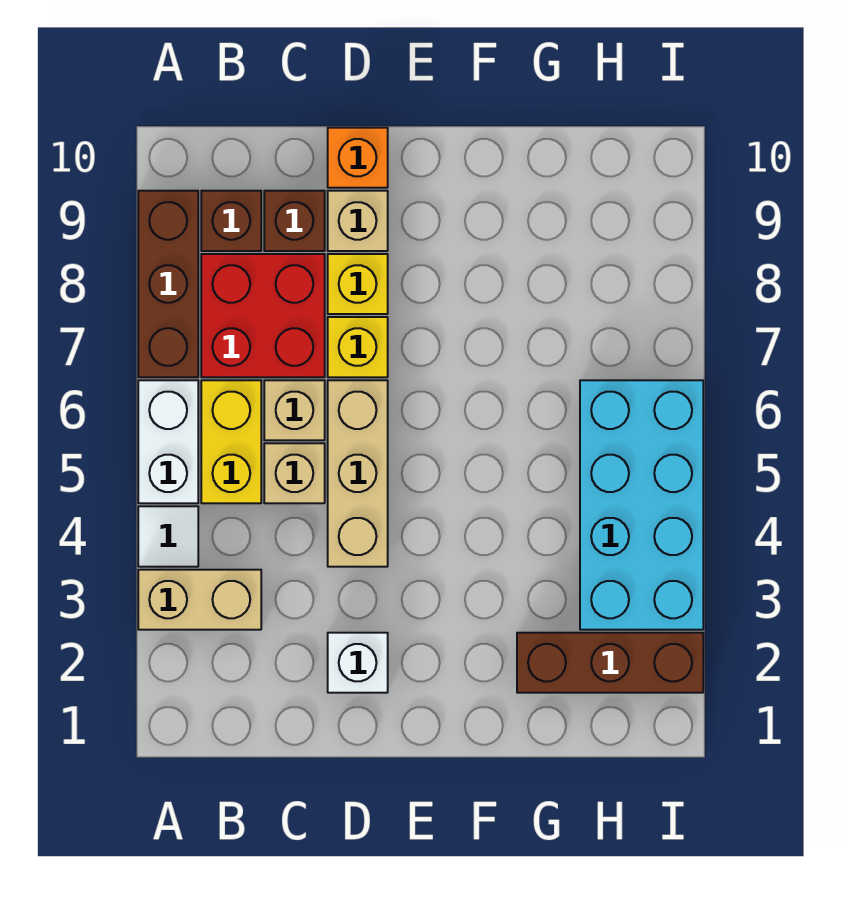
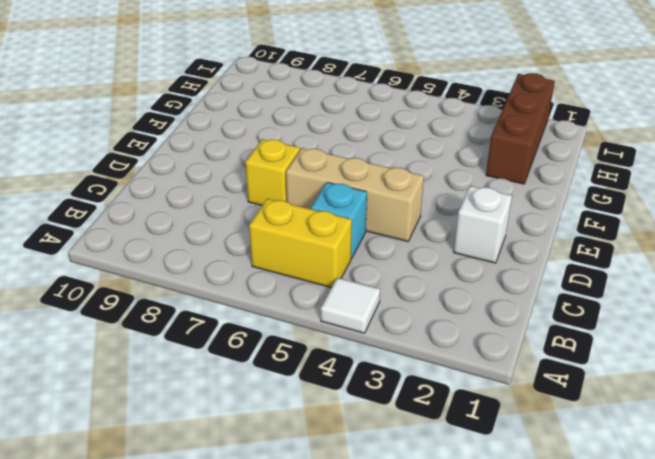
cyan 1x1 brick [311,182,367,259] -> tan 1x1 brick [264,443,325,503]
none -> tan 1x2 brick [138,570,261,630]
none -> white 1x2 brick [138,380,198,503]
none -> brown 1x3 brick [138,191,198,377]

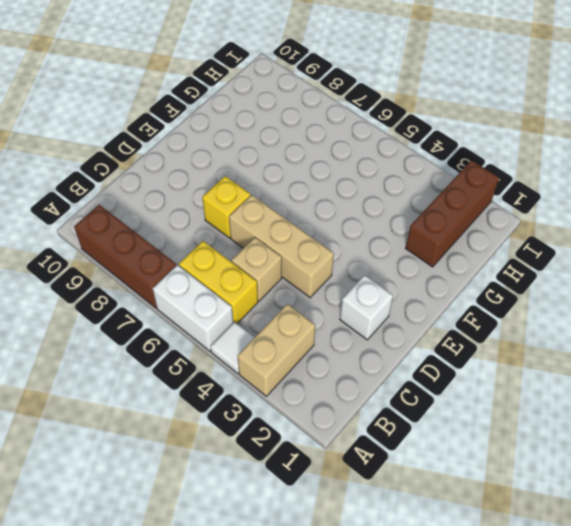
none -> red 2x2 brick [201,254,325,377]
none -> brown 1x1 brick [201,191,261,251]
none -> tan 1x1 brick [264,380,325,440]

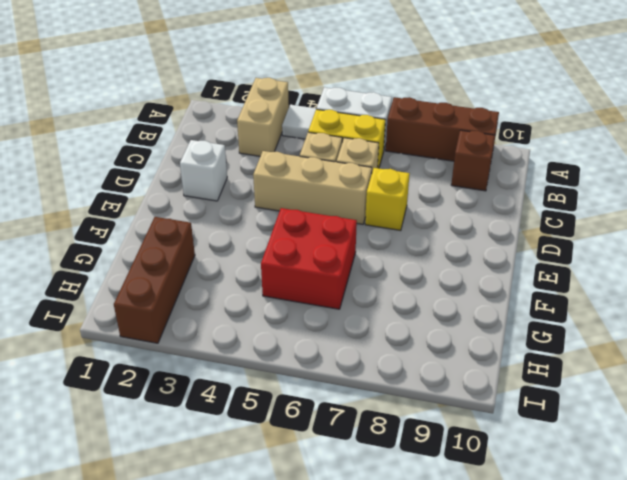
red 2x2 brick [261,208,357,309] -> red 2x2 brick moved to [201,254,325,377]
none -> brown 1x1 brick [264,191,325,251]
none -> yellow 1x1 brick [328,254,388,314]
none -> tan 1x1 brick [328,191,388,251]

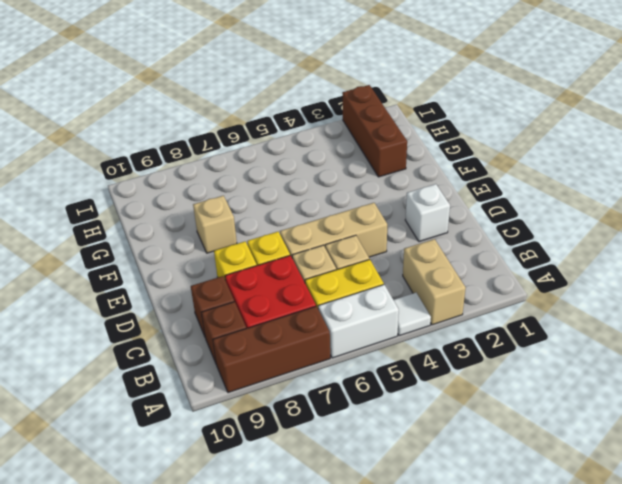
tan 1x1 brick [193,196,237,253] -> tan 1x1 brick moved to [328,191,388,251]
none -> orange 1x1 brick [328,128,388,188]
none -> cyan 2x4 brick [580,380,703,630]

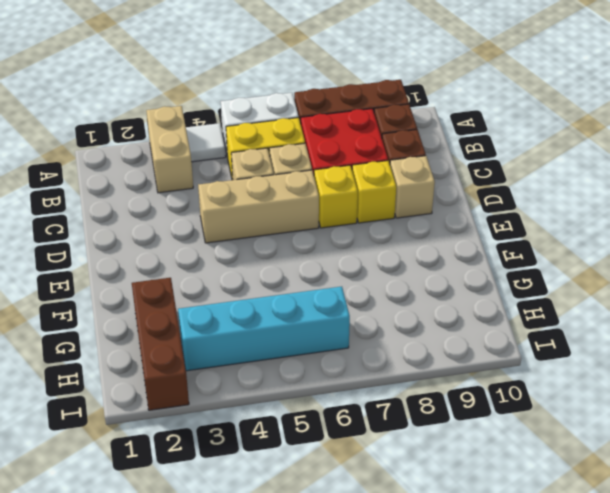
cyan 1x4 brick [178,287,350,371] -> cyan 2x4 brick [580,380,703,630]
none -> white 1x1 brick [328,633,388,693]
none -> orange 1x1 brick [328,128,388,188]

